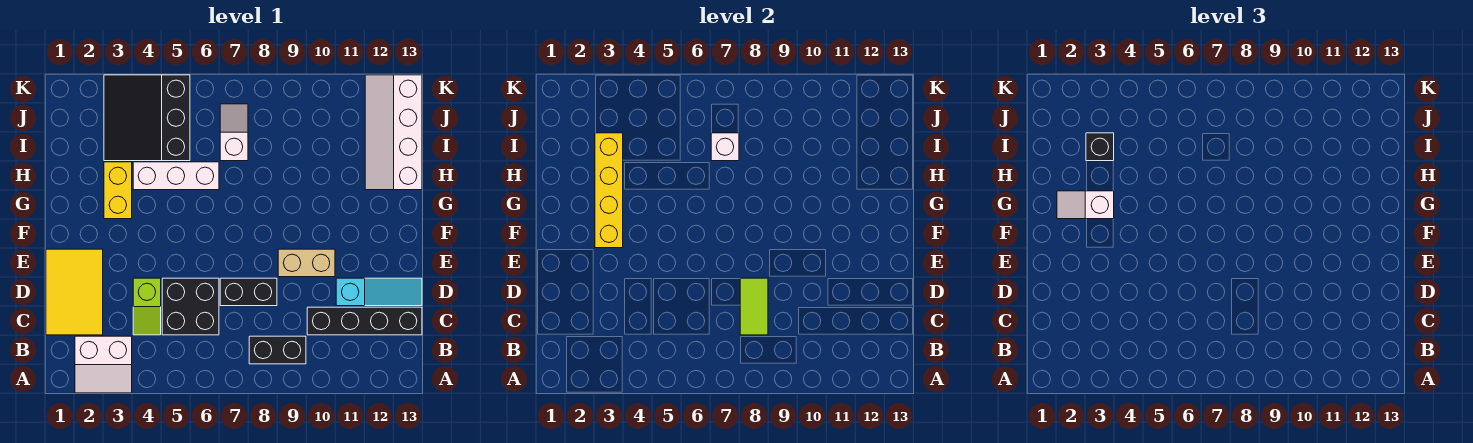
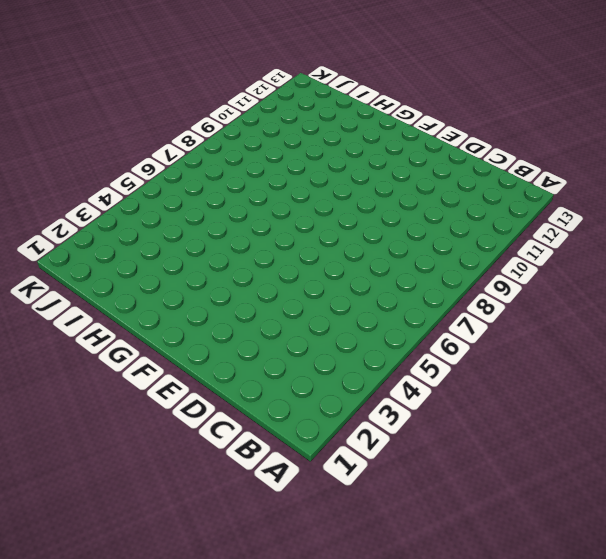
none -> white 2x2 slope [75,336,132,393]
none -> black 1x2 brick [249,336,306,364]
none -> yellow 2x3 tile [46,249,103,335]

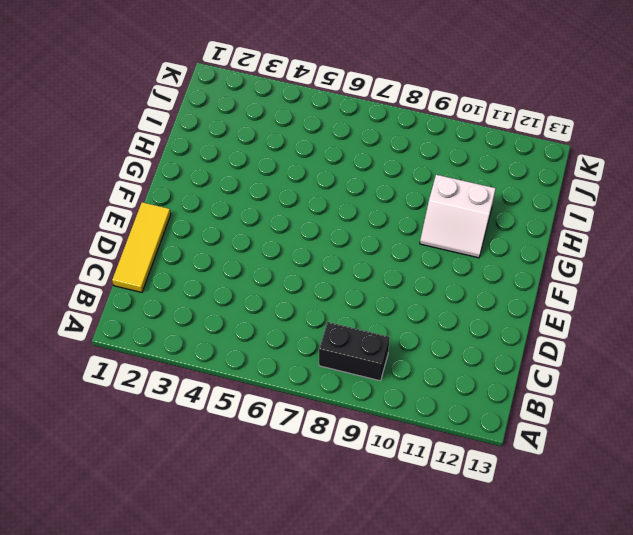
yellow 1x3 tile [112,202,171,292] -> yellow 2x3 tile [46,249,103,335]
white 2x2 slope [420,175,496,258] -> white 2x2 slope moved to [75,336,132,393]
none -> lime 1x2 slope [133,278,161,335]
none -> black 2x2 brick [162,278,219,335]
none -> black 1x4 brick [307,307,422,335]

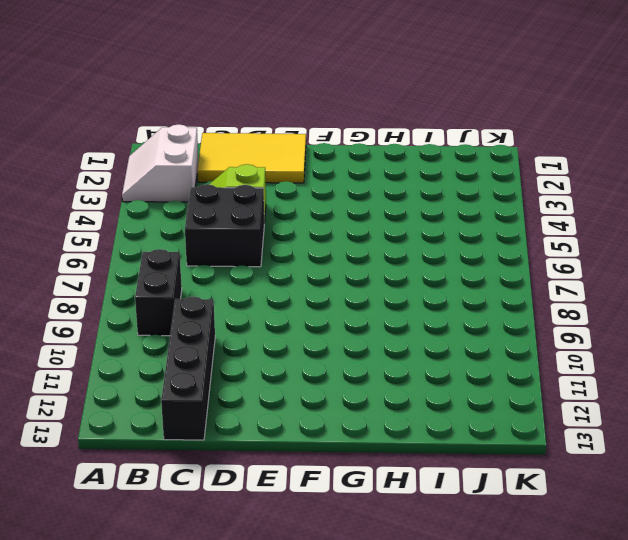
none -> black 1x2 brick [220,278,277,306]
none -> cyan 1x3 slope [336,278,422,306]
none -> tan 1x2 brick [278,249,335,277]

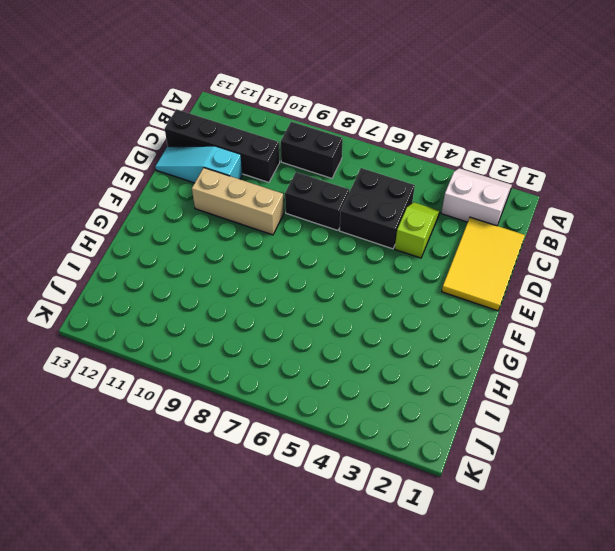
tan 1x3 brick [192,168,284,235] -> tan 1x2 brick [278,249,335,277]
none -> yellow 1x2 brick [104,162,132,219]
none -> white 1x3 brick [133,162,219,190]
none -> white 2x4 slope [365,75,422,190]

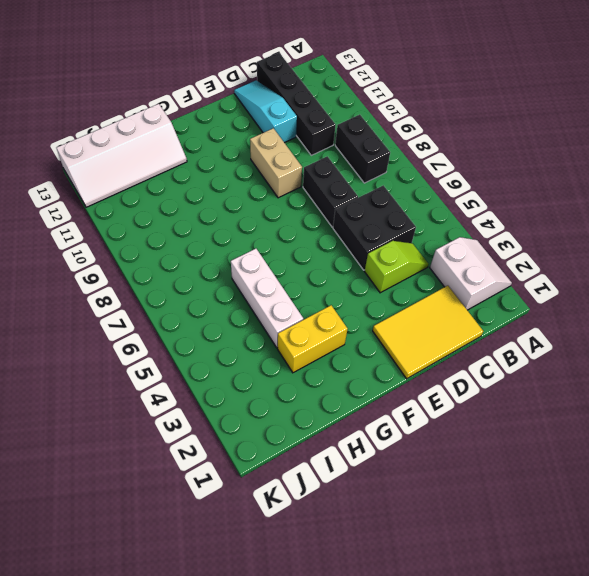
none -> black 3x3 slope [104,75,190,161]
none -> white 1x2 slope [220,104,248,161]
none -> lime 1x2 tile [740,278,768,335]

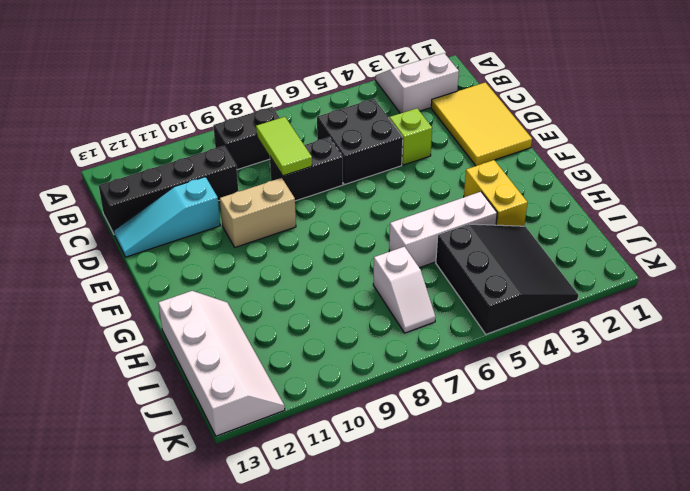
none -> yellow 1x4 brick [595,133,623,248]
none -> white 1x1 brick [711,133,739,161]
none -> white 1x2 slope [1057,191,1114,219]

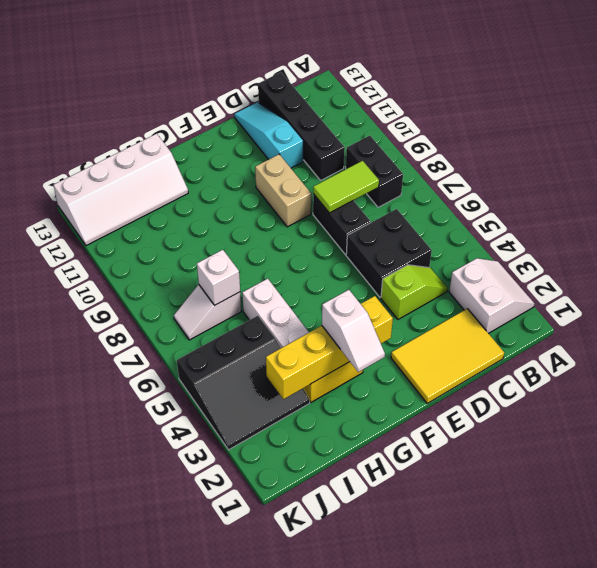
none -> black 1x1 brick [1086,133,1114,161]

